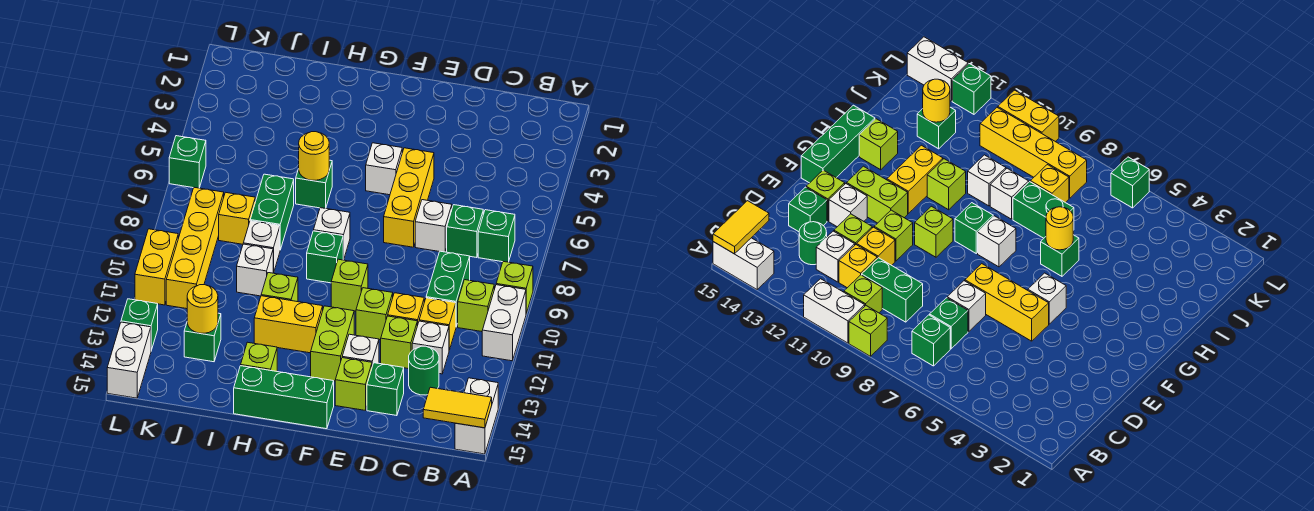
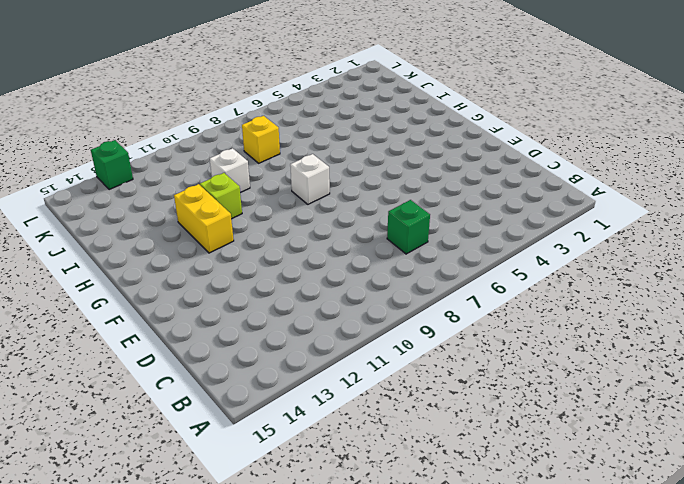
none -> lime 1x1 brick [496,261,533,313]
none -> white 1x2 brick [482,285,526,361]
none -> white 1x2 brick [455,378,498,454]
none -> green 1x1 brick [478,210,515,262]

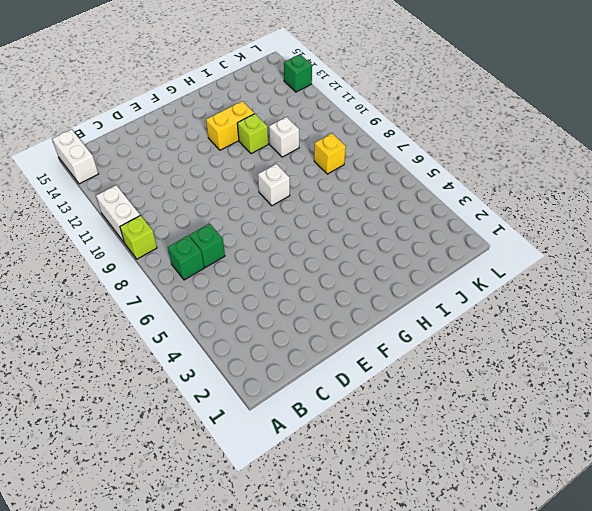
none -> lime 1x1 brick [458,280,494,332]
none -> green 1x2 brick [426,251,470,326]
none -> yellow 1x1 brick [419,298,456,350]
none -> white 1x1 brick [412,321,449,374]

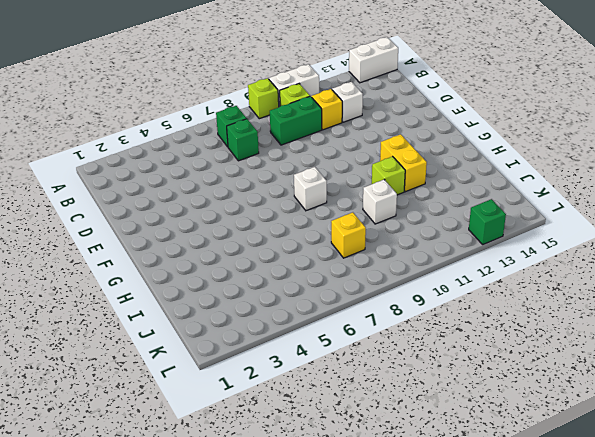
none -> green 1x1 round brick [409,346,439,395]
none -> white 1x1 brick [415,200,452,252]
none -> yellow 1x1 brick [388,293,424,326]
none -> lime 1x1 brick [381,316,417,369]

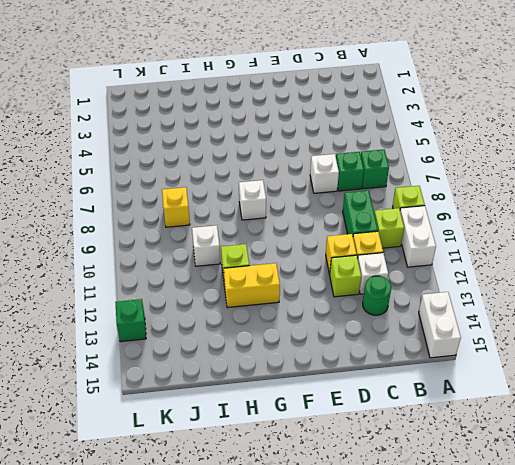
none -> green 1x1 brick [367,363,404,416]
none -> yellow 1x3 brick [384,148,434,247]
none -> lime 1x1 brick [356,288,393,340]
none -> white 1x1 brick [342,334,379,366]

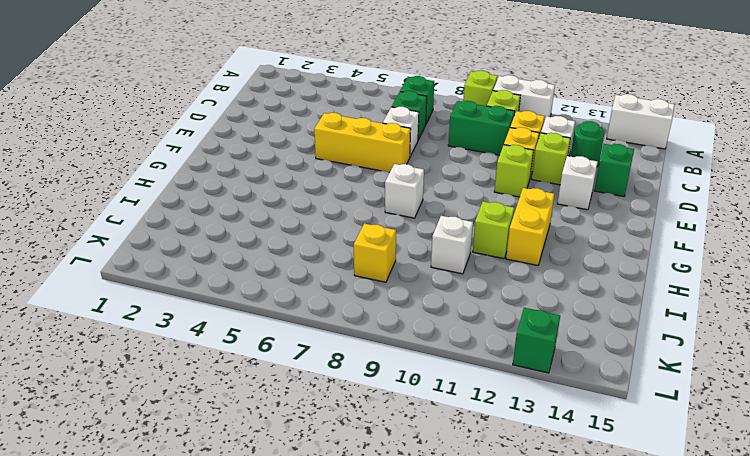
none -> lime 1x1 brick [335,358,372,410]
none -> white 1x1 brick [366,143,402,195]
none -> lime 1x1 brick [331,259,368,311]
none -> lime 1x2 brick [311,306,354,381]

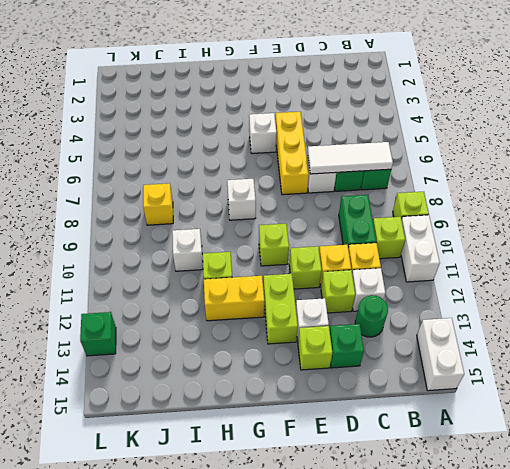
white 1x3 tile [308,142,393,174] -> none
none -> green 1x3 brick [234,366,334,429]
none -> green 1x1 brick [307,231,343,283]
none -> green 1x1 brick [296,160,332,208]
none -> lime 1x1 brick [241,342,277,371]

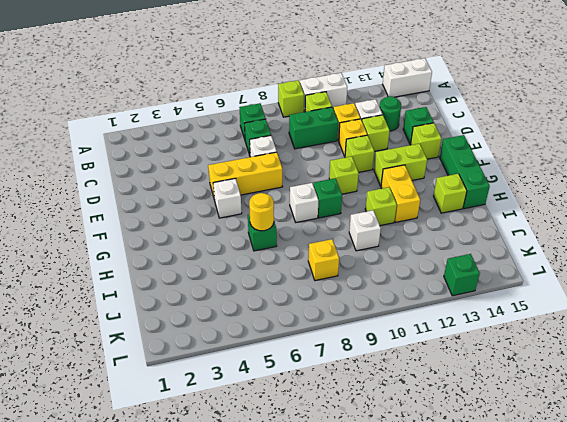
none -> white 1x1 brick [342,334,379,366]
none -> green 1x2 brick [250,174,294,250]
none -> white 1x1 brick [243,221,280,273]
none -> green 1x1 brick [184,313,221,362]

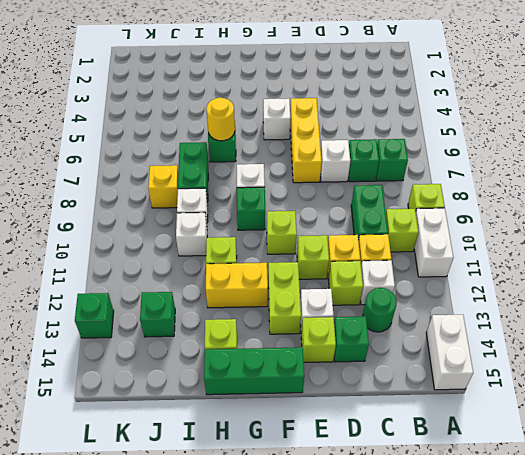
none -> yellow 1x4 brick [166,187,224,309]
none -> green 1x1 brick [169,136,206,188]
none -> yellow 1x2 brick [135,229,178,305]
none -> white 1x2 brick [107,322,151,398]

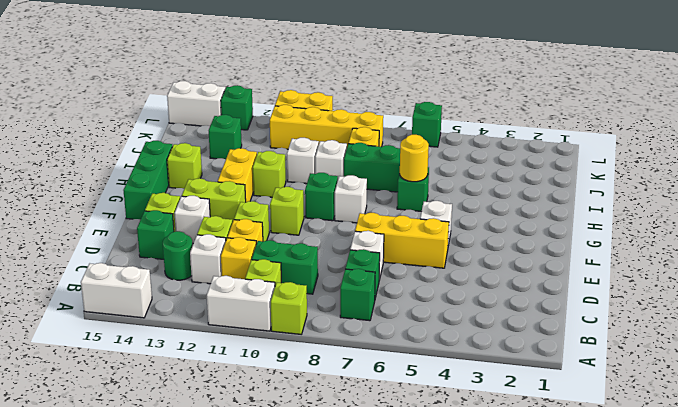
none -> yellow 1x2 tile [423,387,492,428]
none -> yellow 1x1 round brick [187,285,218,333]

